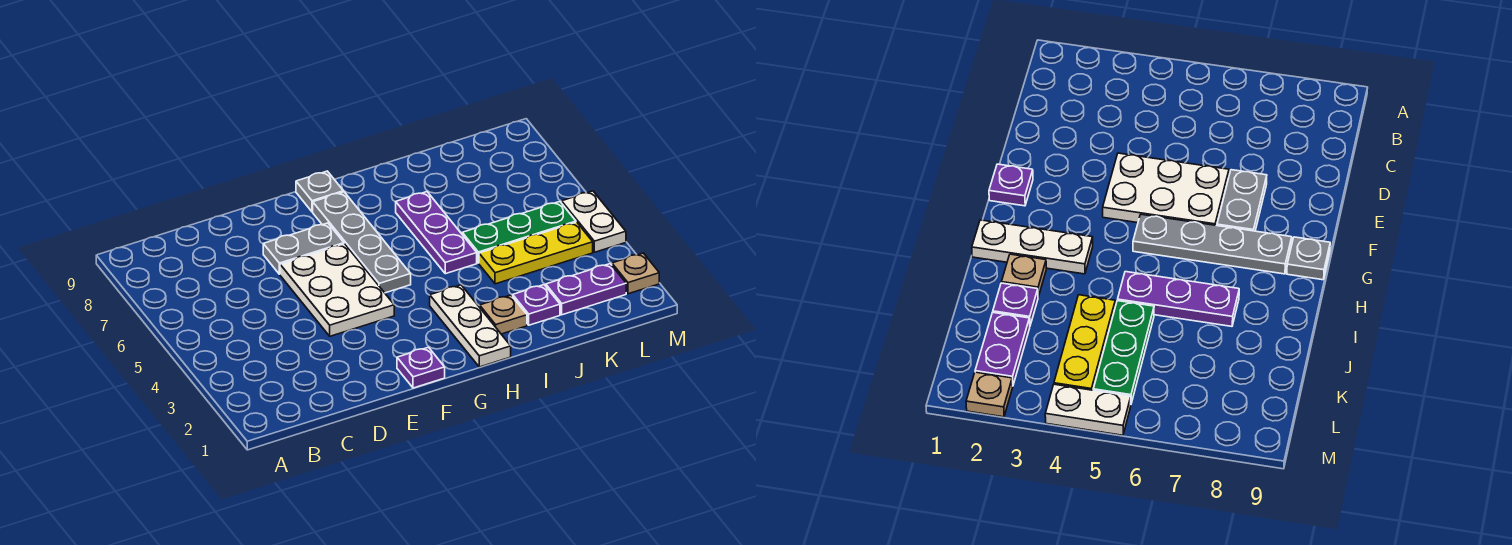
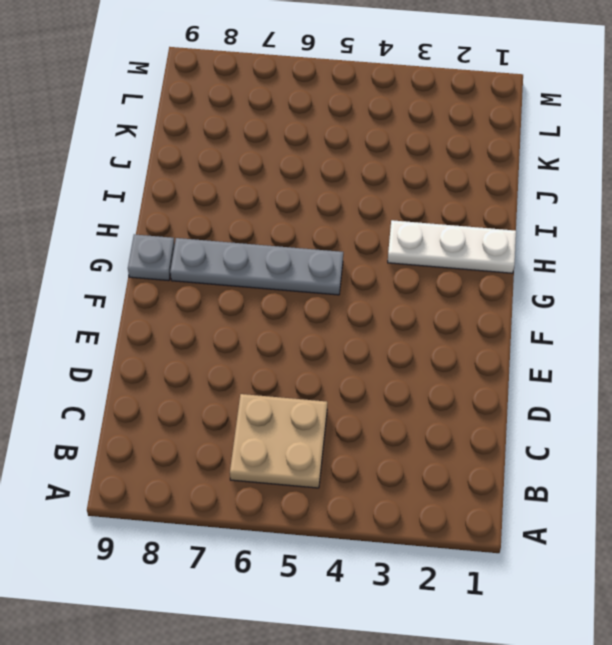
tan 2x2 plate [230,394,327,488] -> none
none -> white 2x3 plate [280,244,394,336]
none -> grey 1x2 plate [263,223,344,274]
none -> purple 1x1 plate [397,347,445,388]

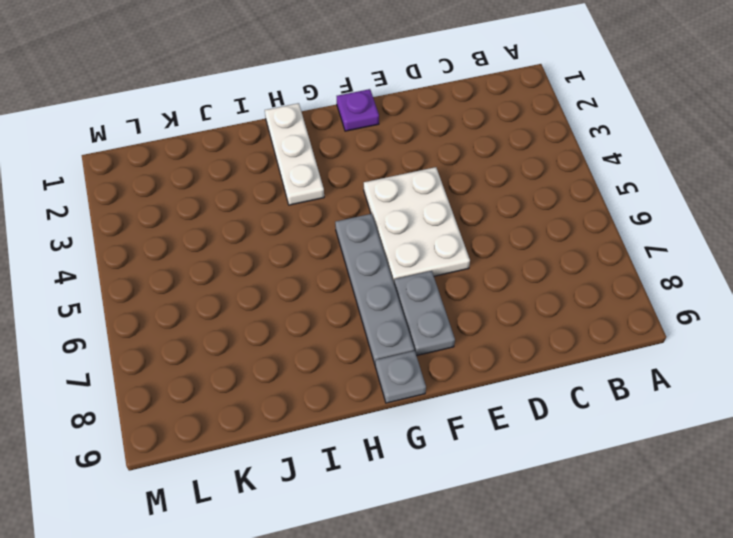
grey 1x2 plate [394,271,455,356] -> grey 1x2 plate turned to [263,223,344,274]
none -> tan 1x1 plate [480,295,527,334]
none -> purple 1x3 plate [396,192,477,274]
none -> purple 1x1 plate [513,285,560,325]

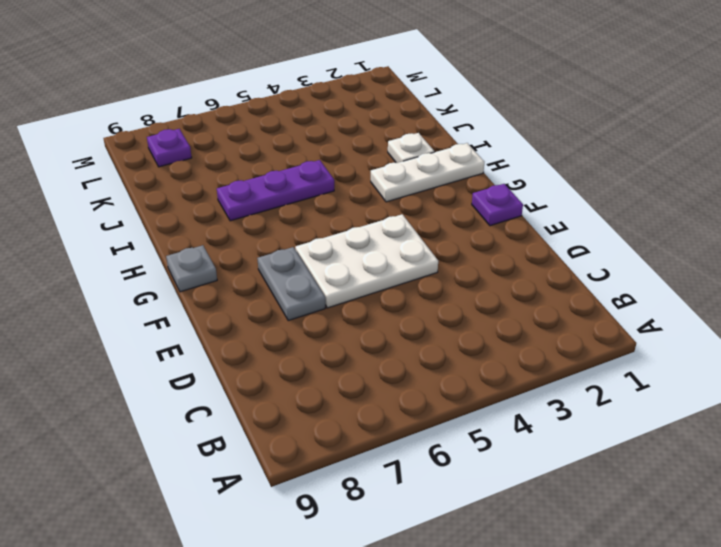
white 1x1 plate [388,133,434,163] -> tan 1x1 plate [480,295,527,334]
purple 1x1 plate [147,129,192,167] -> purple 1x1 plate moved to [513,285,560,325]
none -> grey 1x4 plate [313,192,411,293]
none -> yellow 1x3 plate [479,222,593,284]
none -> green 1x3 plate [462,202,576,263]

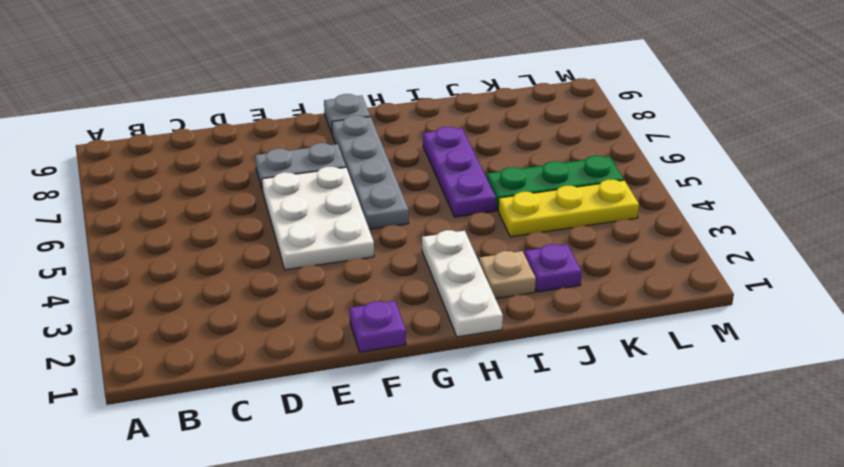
none -> purple 1x2 plate [546,264,626,315]
none -> tan 1x1 plate [612,253,659,294]
none -> white 1x2 plate [562,191,626,252]

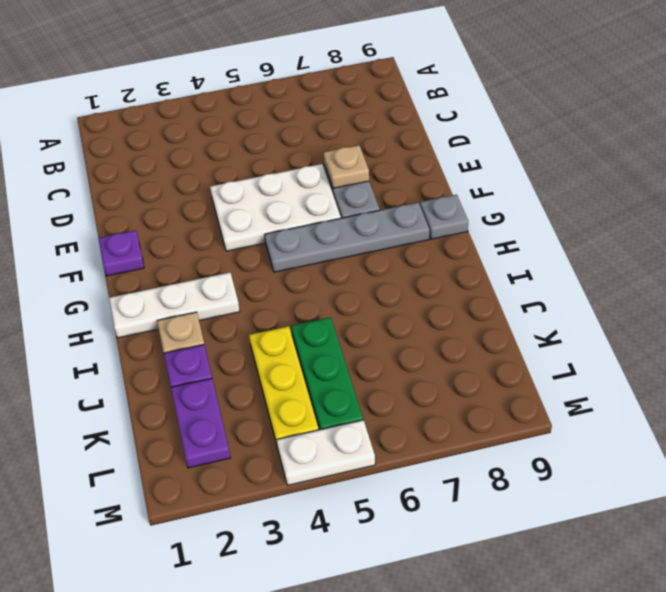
tan 1x1 plate [324,145,369,188] -> tan 1x1 plate moved to [612,253,659,294]
none -> purple 1x3 plate [396,192,477,274]

